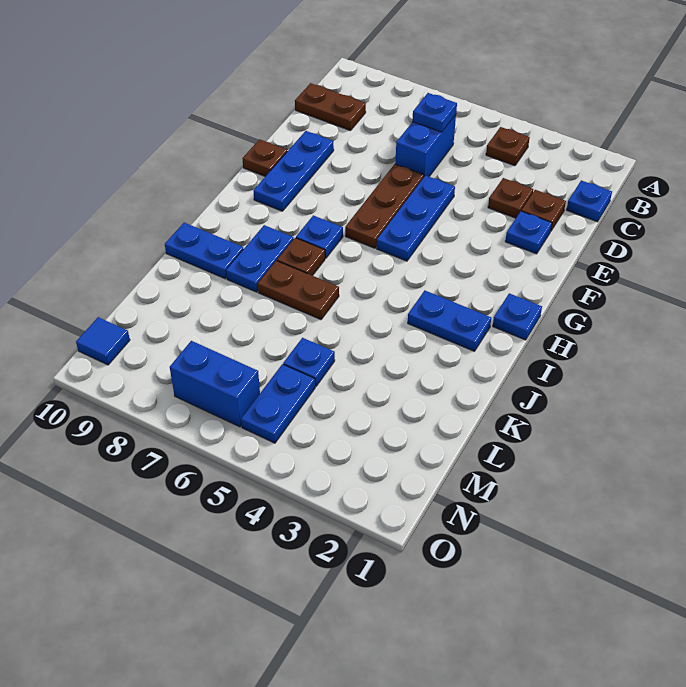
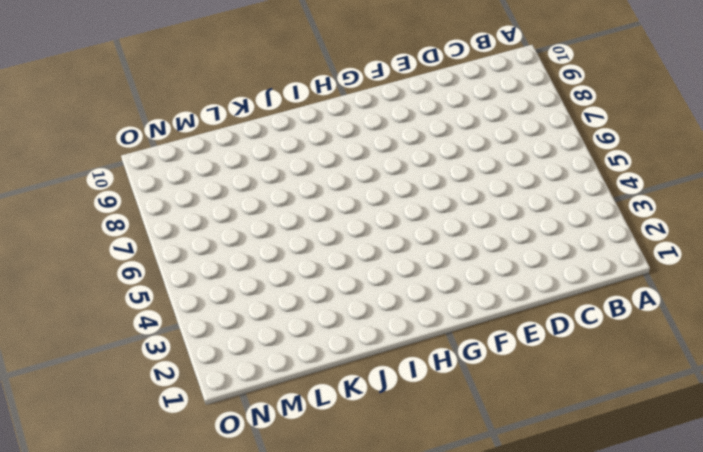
none -> brown 1x1 plate [486,127,530,166]
none -> blue 1x1 plate [567,180,612,222]
none -> blue 1x2 brick [395,115,456,177]

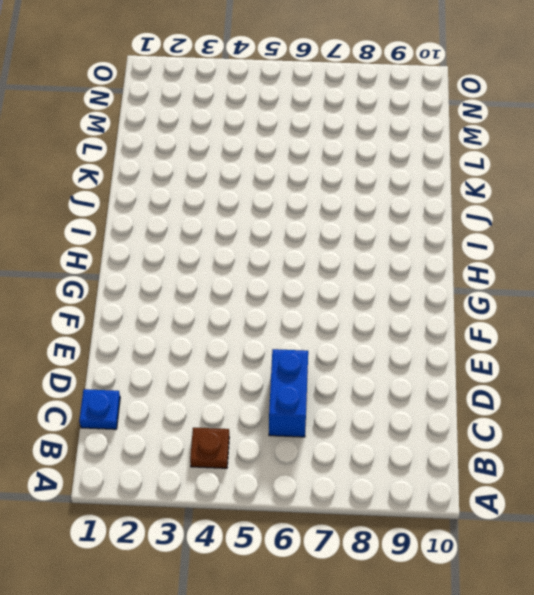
none -> brown 1x2 plate [295,83,366,131]
none -> brown 1x1 plate [521,190,566,231]
none -> brown 1x1 plate [488,178,533,218]

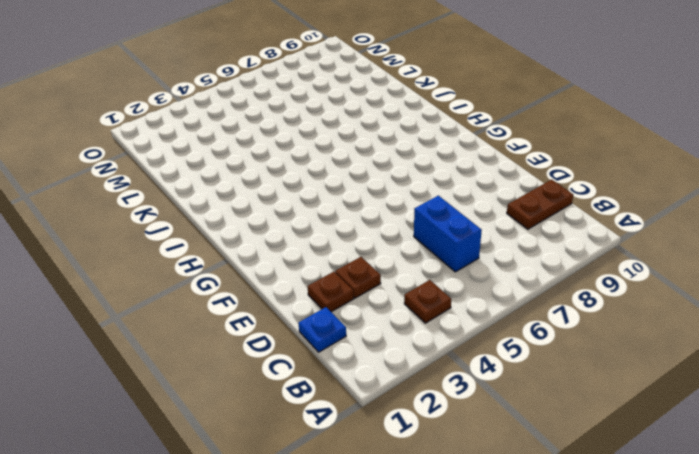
none -> blue 1x1 plate [505,211,552,254]
none -> blue 1x3 plate [377,176,455,261]
none -> brown 1x3 plate [345,164,424,248]

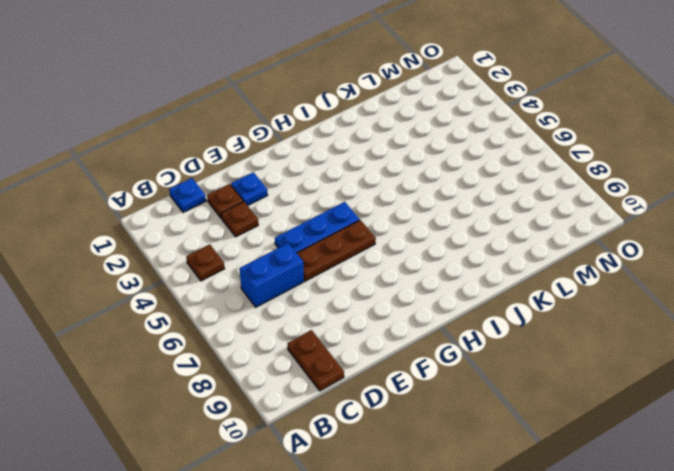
none -> blue 1x3 plate [253,131,334,211]
none -> brown 1x1 plate [242,139,287,176]
none -> blue 1x1 plate [493,293,542,340]

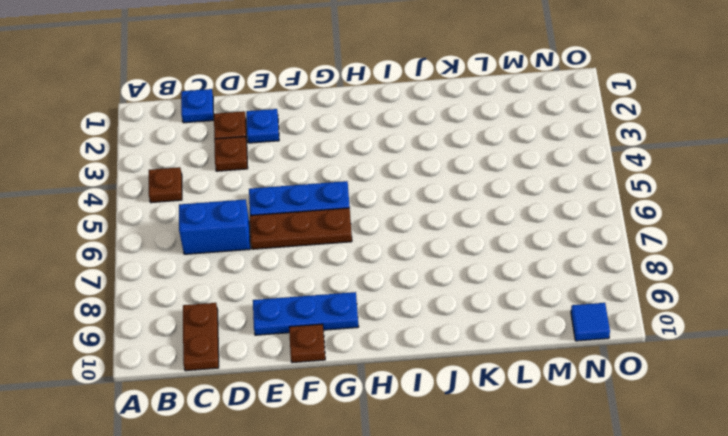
none -> blue 1x1 plate [493,293,542,340]
none -> blue 1x1 plate [296,215,343,258]
none -> blue 1x2 plate [408,291,491,351]

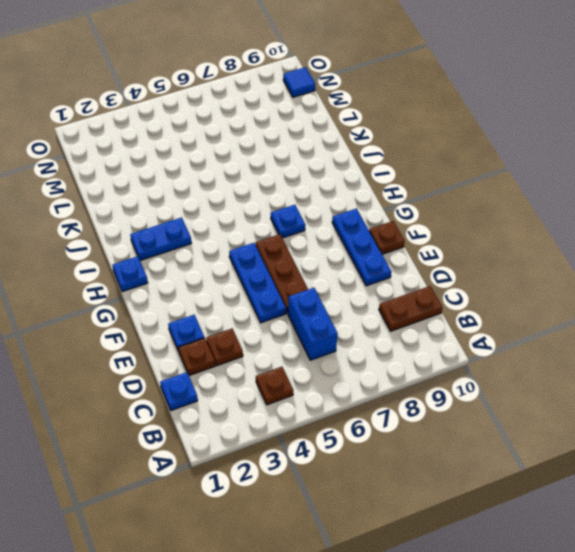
none -> brown 1x1 plate [277,238,325,276]
none -> blue 1x2 plate [226,225,294,292]
none -> brown 1x2 plate [258,261,339,320]

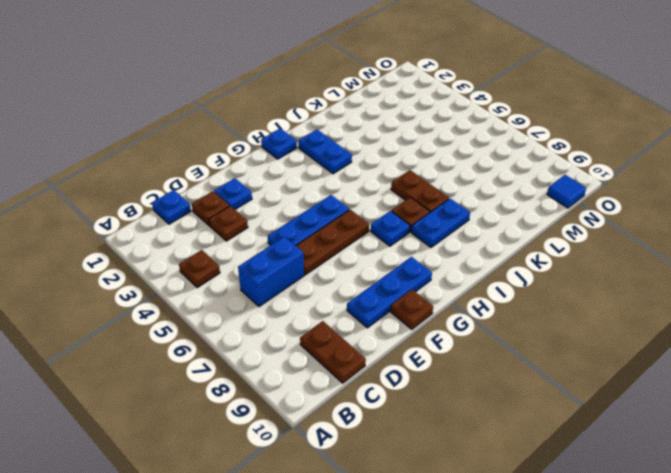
none -> blue 1x2 plate [165,223,244,279]
none -> blue 1x1 plate [283,338,335,386]
none -> blue 1x2 plate [241,364,315,443]

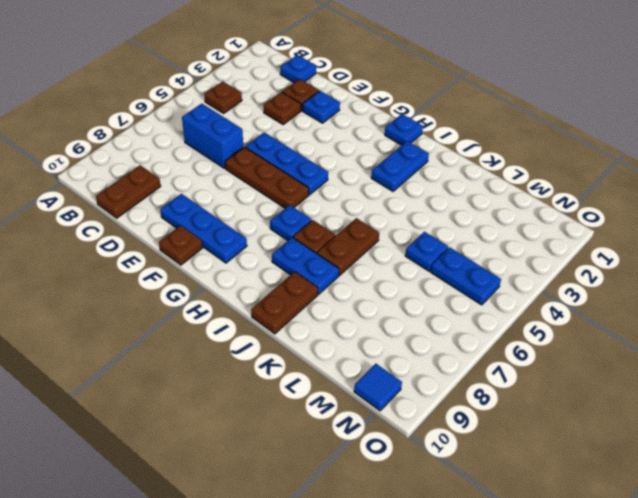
brown 1x2 plate [251,272,318,334] -> blue 1x2 plate [165,223,244,279]
none -> blue 1x2 brick [170,341,260,427]
none -> blue 1x1 plate [412,93,457,132]

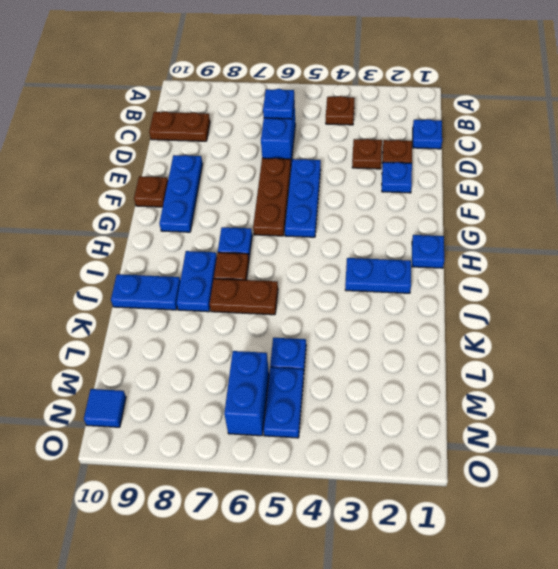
blue 1x2 brick [224,351,269,436] -> blue 1x2 brick turned to [170,341,260,427]

